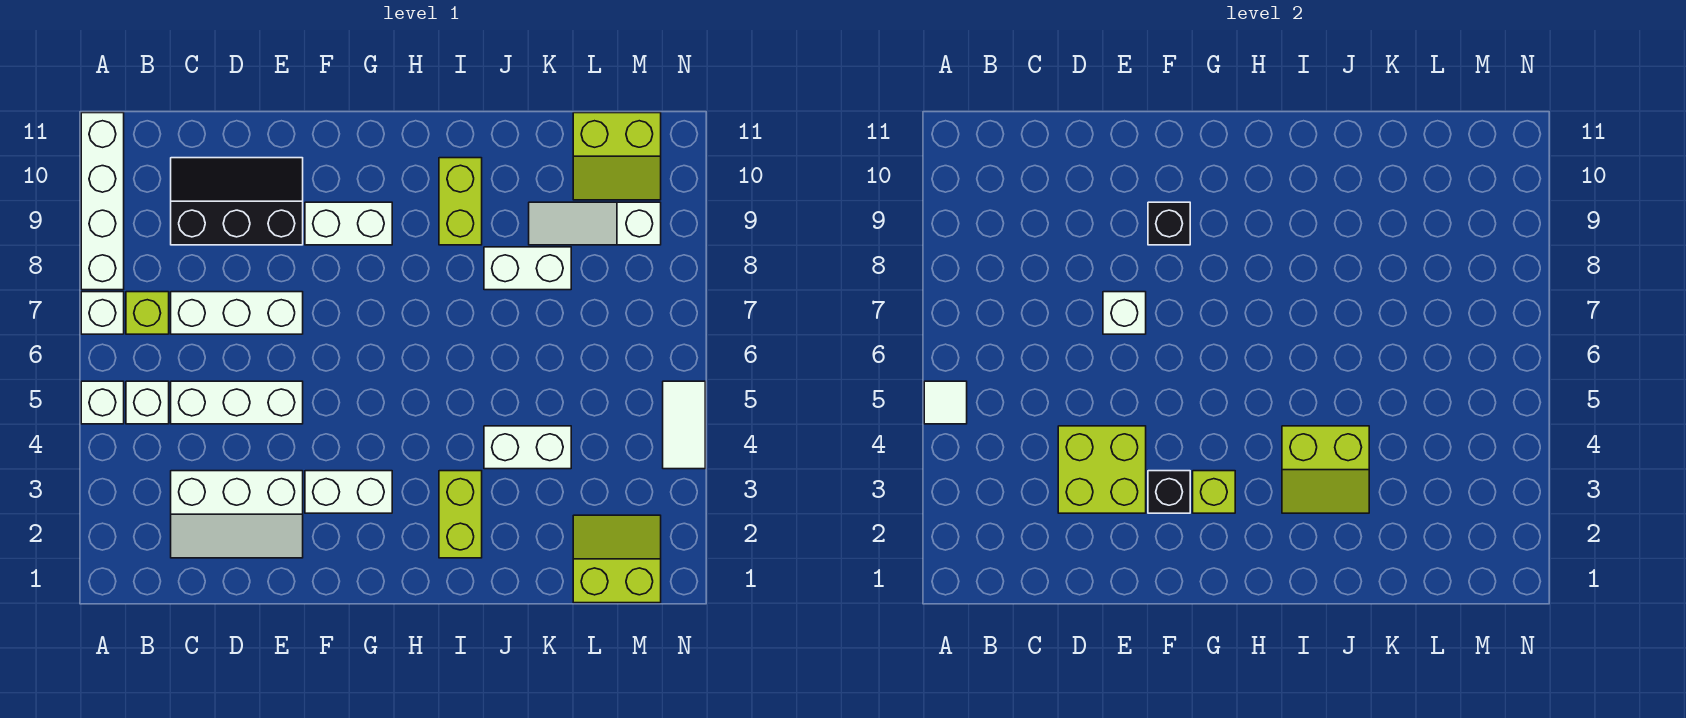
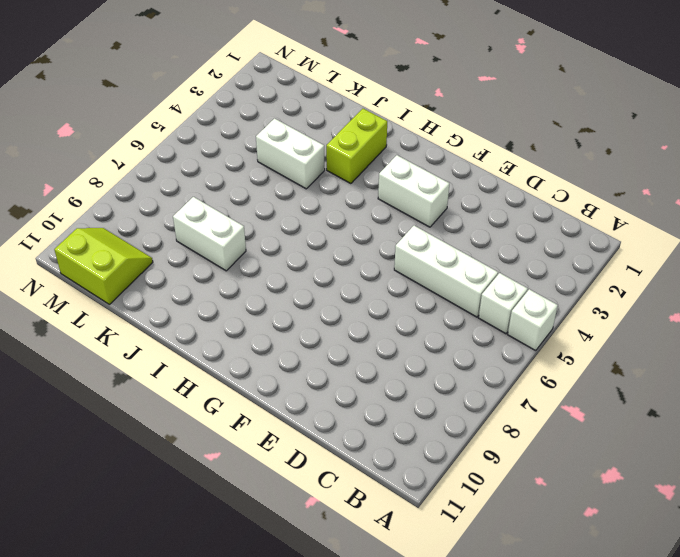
none -> white 1x1 brick [81,292,124,334]
none -> white 1x4 brick [81,113,124,290]
none -> lime 1x1 brick [126,292,169,334]

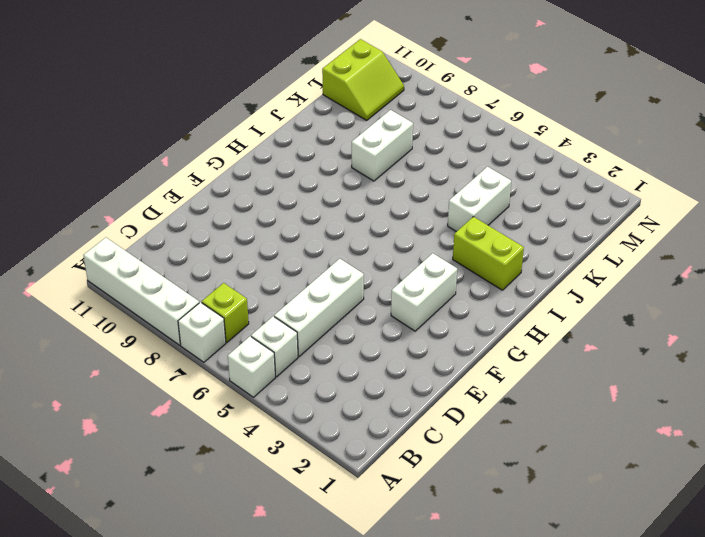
none -> white 2x3 slope [171,471,303,558]
none -> white 1x3 brick [171,292,303,334]
none -> black 2x3 slope [171,158,303,245]

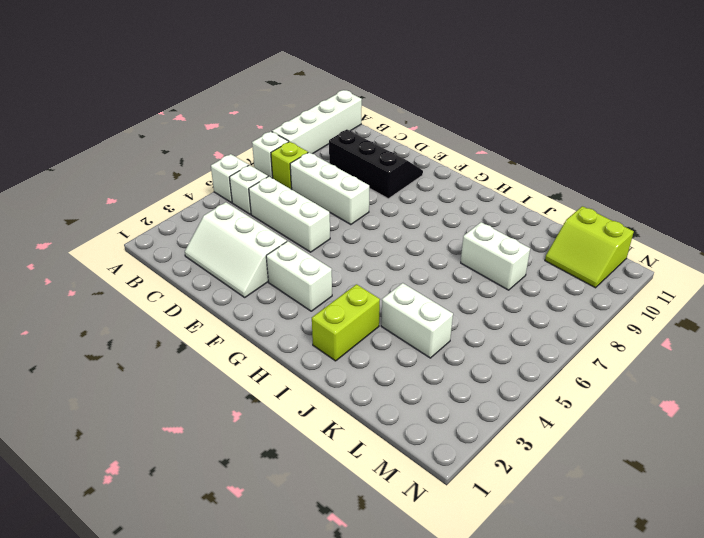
none -> white 1x2 brick [305,202,392,245]
none -> lime 1x2 brick [439,158,482,245]
none -> white 1x3 slope [529,202,661,245]

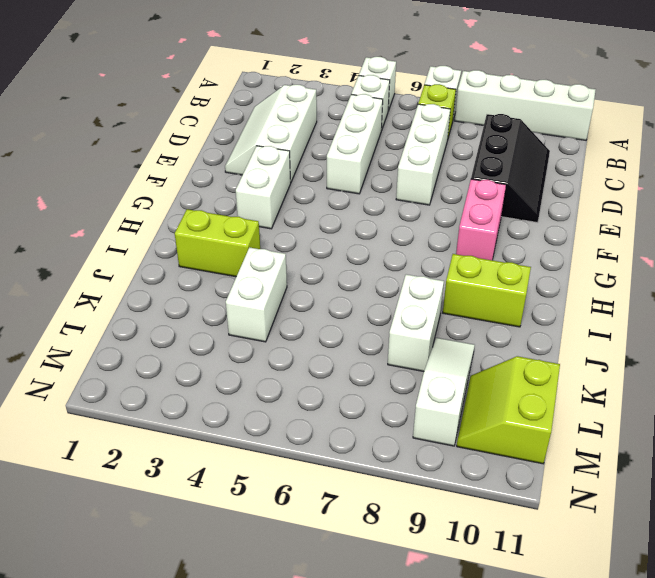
pink 1x2 brick [456,179,506,260] -> white 1x2 brick [305,202,392,245]
none -> lime 2x2 slope [573,515,661,603]
none -> white 1x2 tile [663,381,705,469]
none -> white 1x1 tile [924,381,967,424]

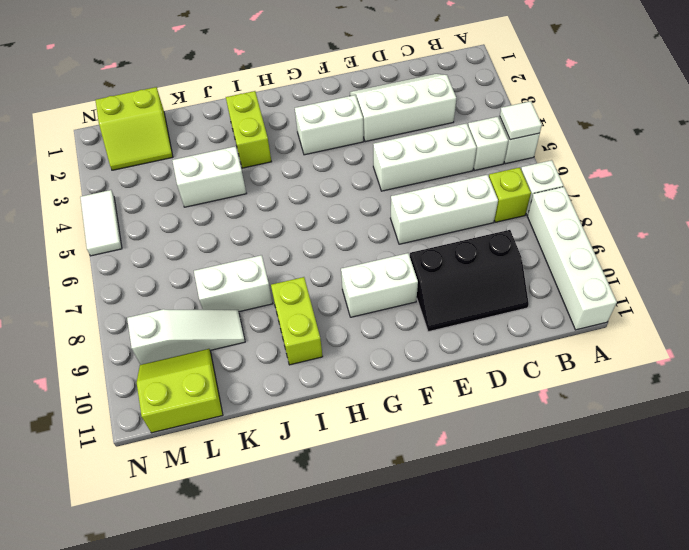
none -> lime 2x2 brick [1058,426,1146,513]
none -> white 1x1 brick [1103,292,1146,334]
none -> black 1x1 brick [1148,471,1190,513]

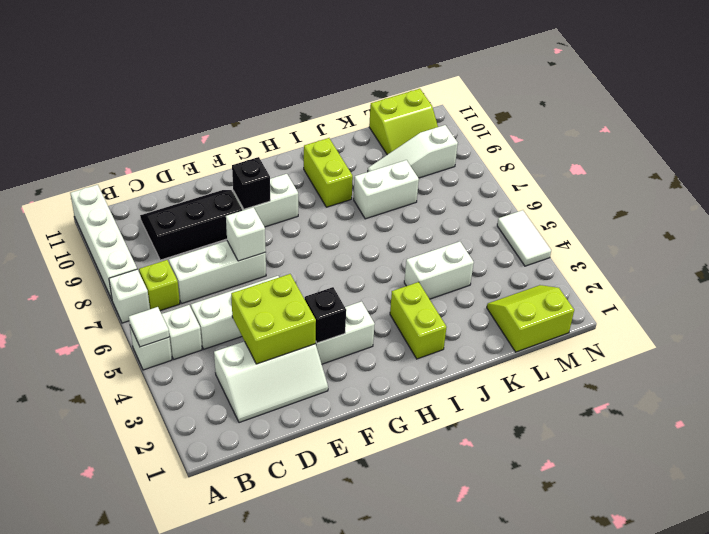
none -> lime 1x1 brick [1193,471,1235,513]
none -> lime 2x2 slope [1282,426,1369,513]

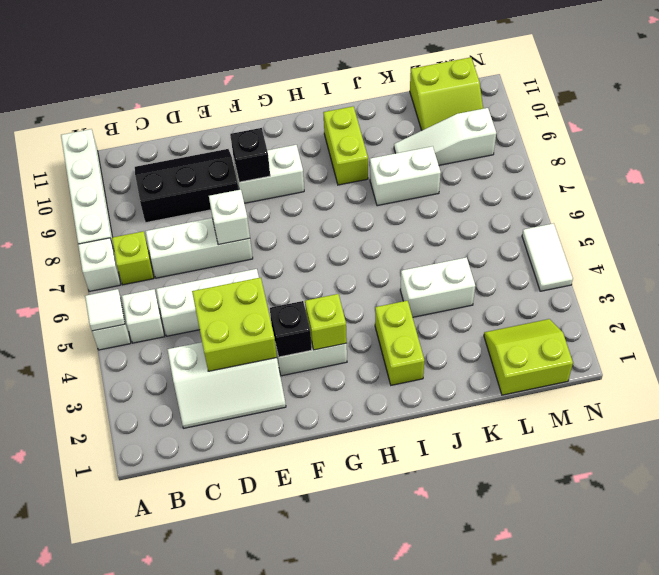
none -> lime 2x2 slope [1282,426,1369,513]

